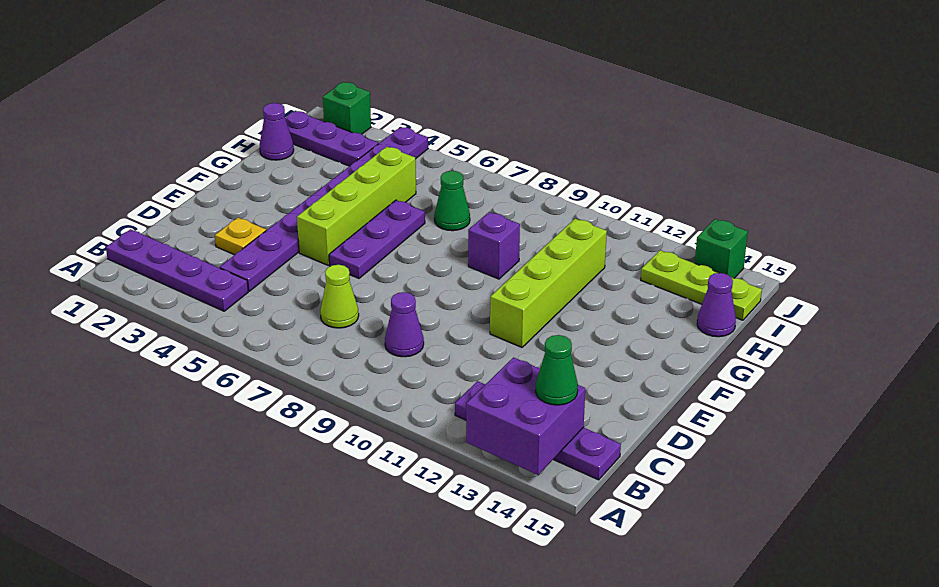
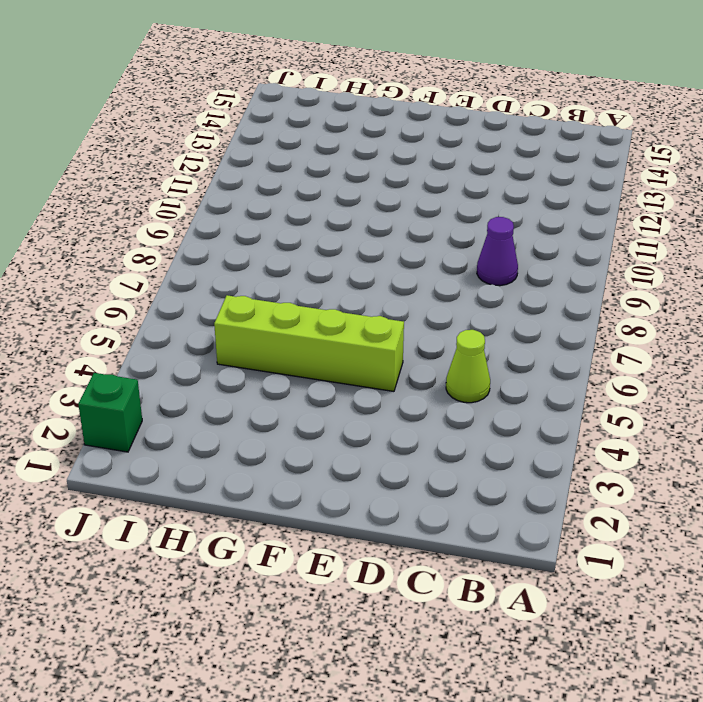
lime 1x1 cone [446,330,490,403] -> lime 1x1 cone moved to [320,265,359,328]
none -> purple 1x4 plate [106,229,248,311]
none -> purple 1x4 plate [455,381,621,480]
none -> purple 1x8 plate [220,127,428,291]

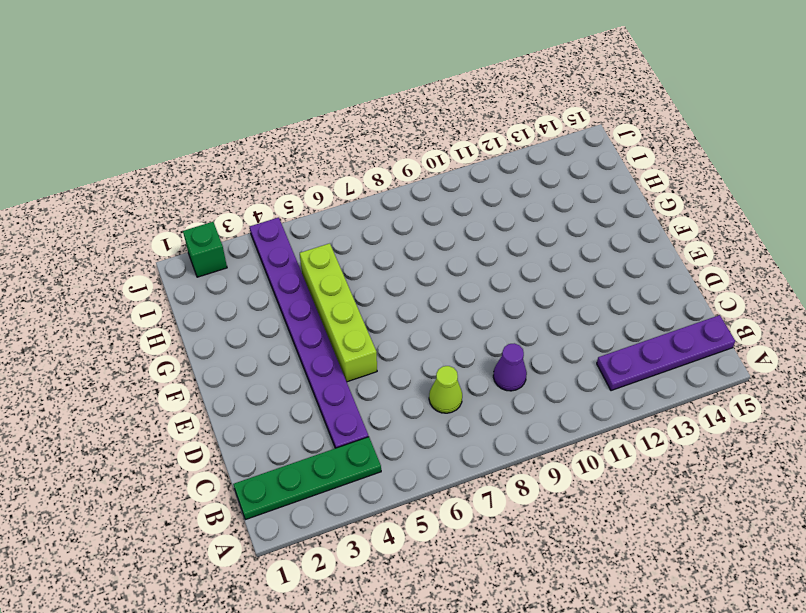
green 1x4 plate [233,437,381,520] -> purple 1x4 plate [106,229,248,311]
none -> yellow 1x1 plate [215,218,266,255]
none -> purple 1x3 plate [329,200,425,278]
none -> lime 1x4 brick [490,218,607,347]

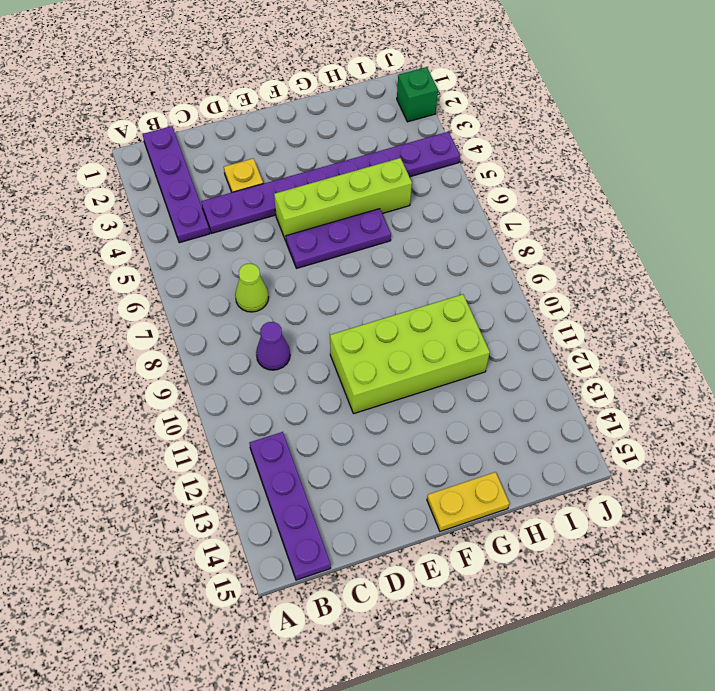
lime 2x4 brick [330,294,490,414] -> lime 1x4 brick [490,218,607,347]
yellow 1x2 plate [427,472,509,531] -> none
none -> purple 1x1 brick [468,212,520,279]
none -> purple 1x1 cone [260,103,294,160]
none -> green 1x1 cone [434,171,470,231]

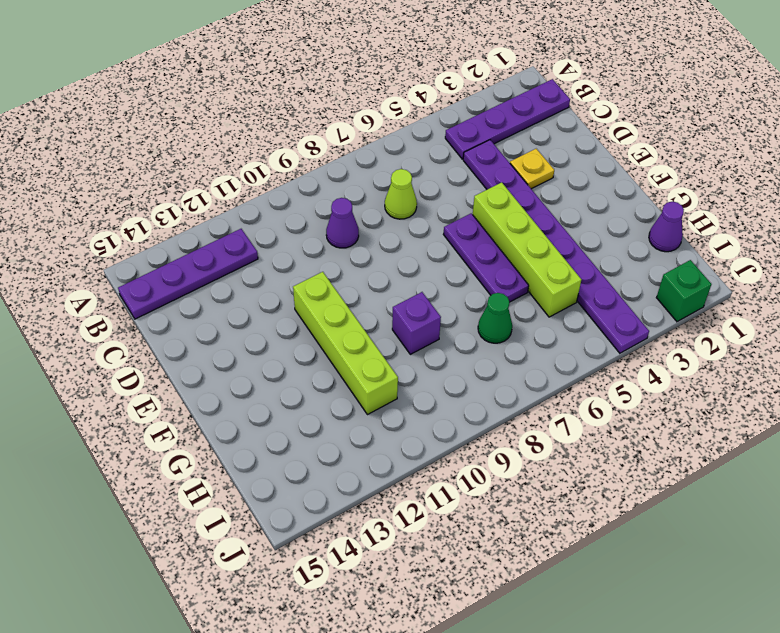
none -> purple 1x1 cone [697,273,736,337]
none -> purple 1x3 plate [285,111,378,166]
none -> lime 1x3 plate [641,250,762,320]

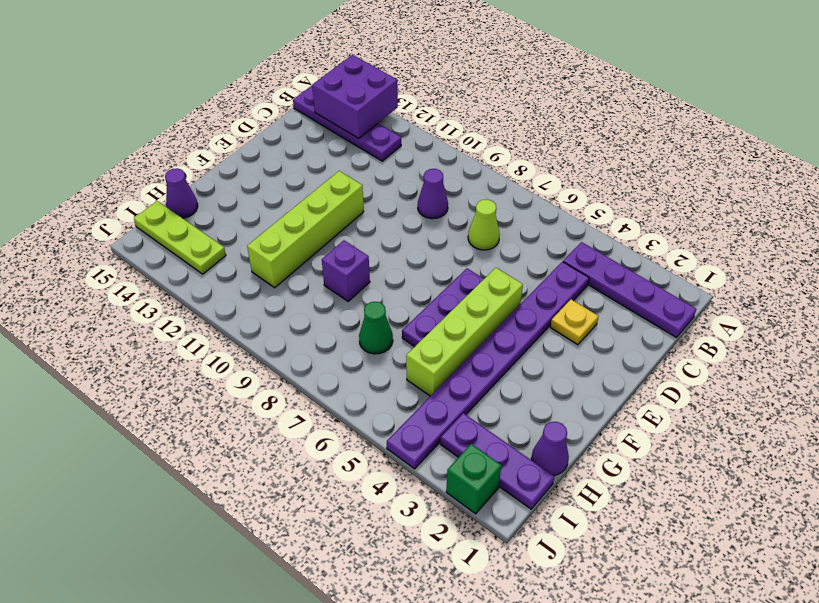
none -> green 1x1 brick [695,219,748,278]
none -> green 1x1 cone [536,335,578,405]

